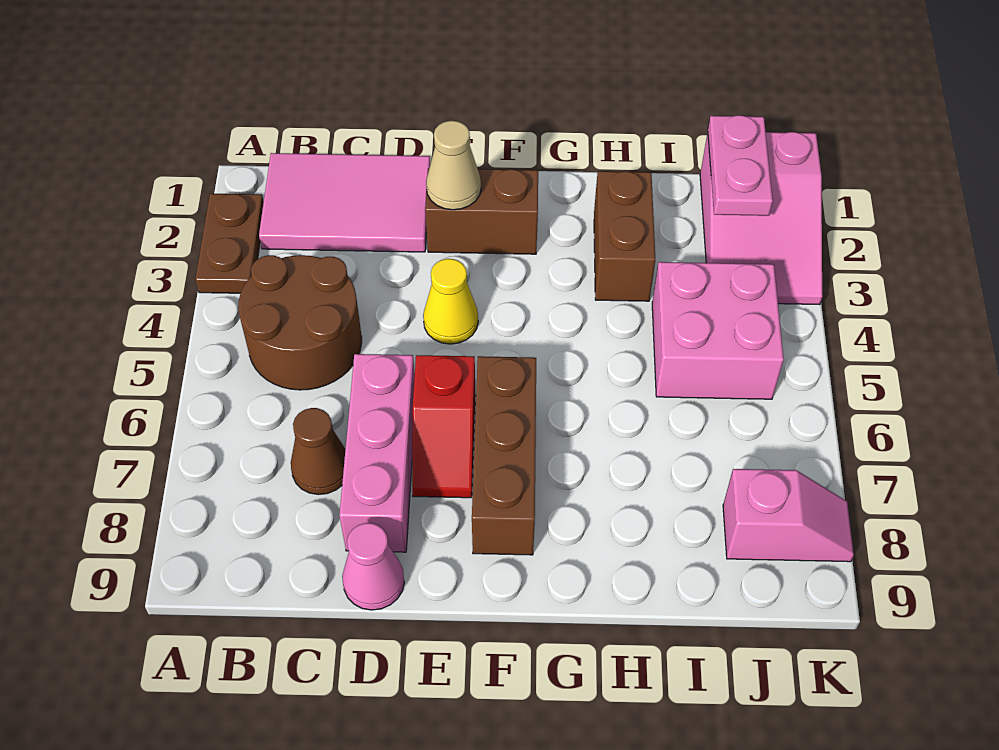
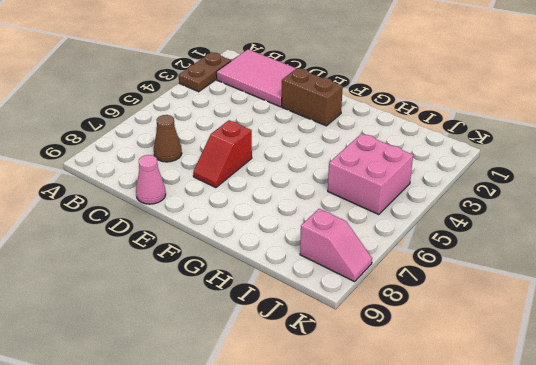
none -> brown 2x2 round brick [238,255,362,390]
none -> pink 1x3 brick [339,354,415,552]
none -> yellow 1x1 cone [423,259,478,344]

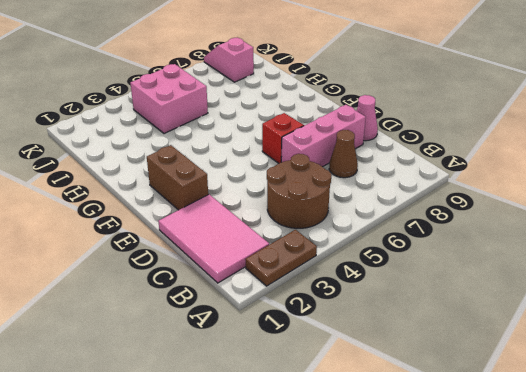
none -> yellow 1x1 cone [423,259,478,344]
none -> brown 1x3 brick [472,356,536,555]
none -> brown 1x2 brick [594,171,655,301]

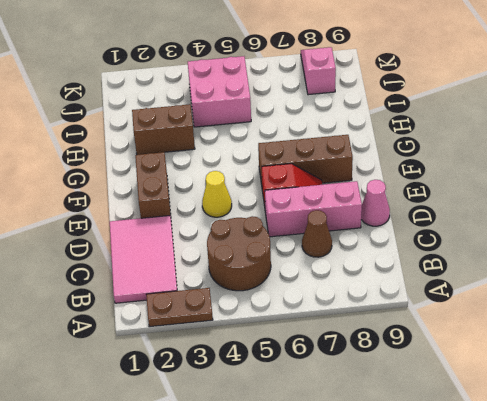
none -> pink 2x3 slope [700,132,822,305]
none -> tan 1x1 cone [426,121,481,210]
none -> pink 1x2 plate [708,115,773,216]

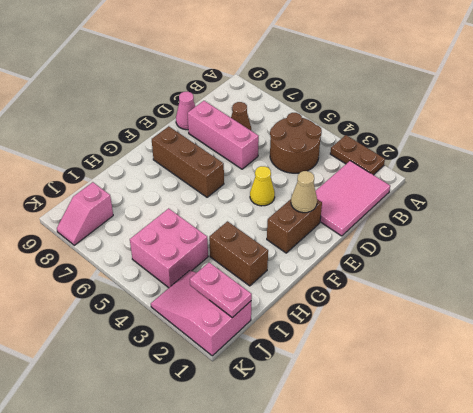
none -> red 1x2 slope [412,355,476,498]

